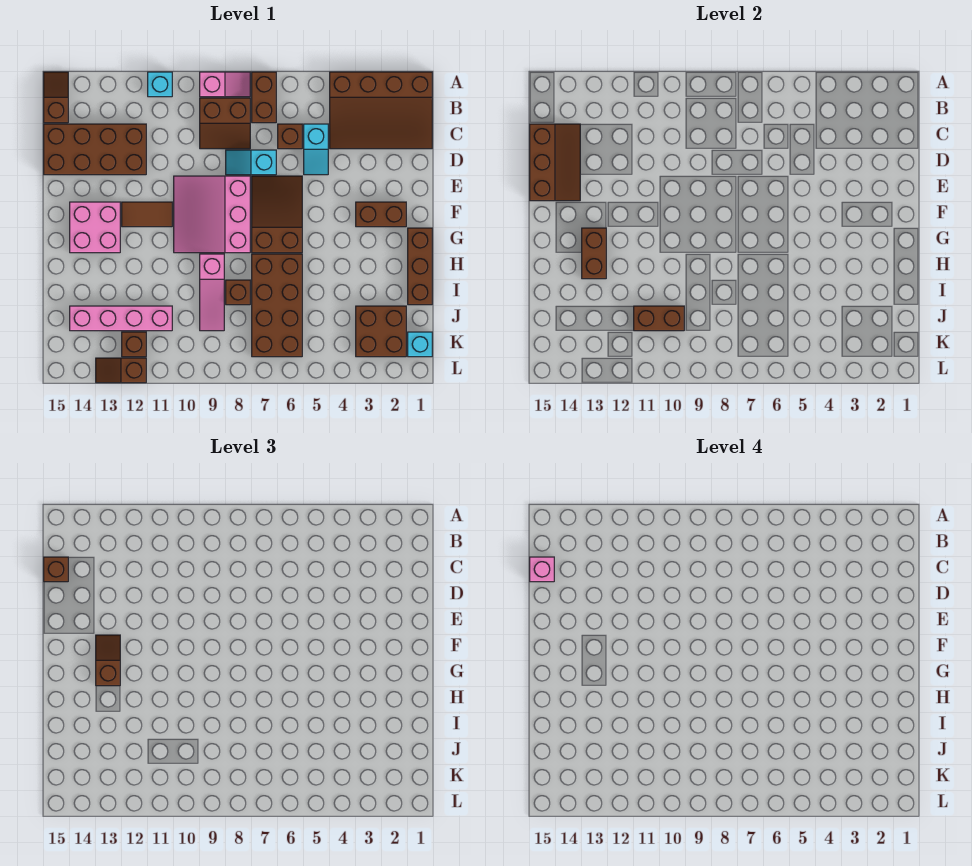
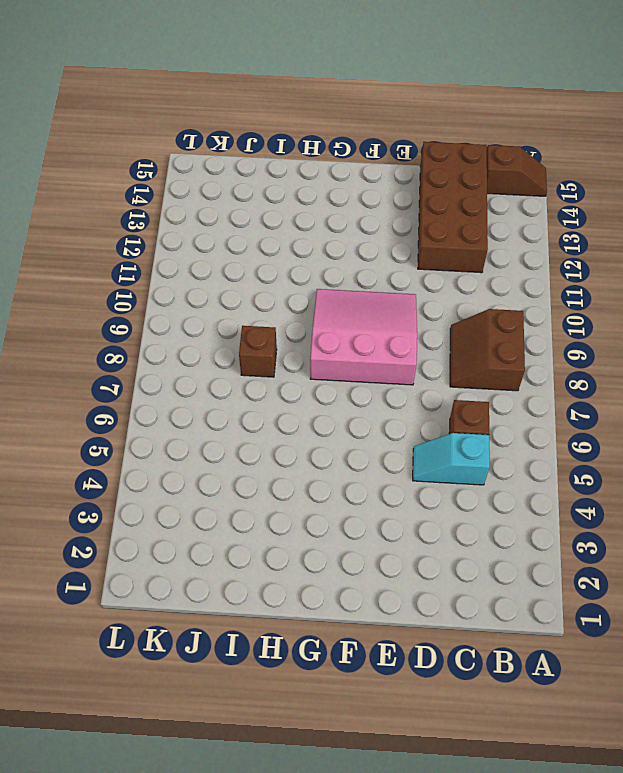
none -> brown 3x4 slope [330,72,432,149]
none -> brown 1x2 brick [252,72,276,123]
none -> pink 1x2 slope [200,72,250,97]
none -> cyan 1x1 brick [148,72,172,97]

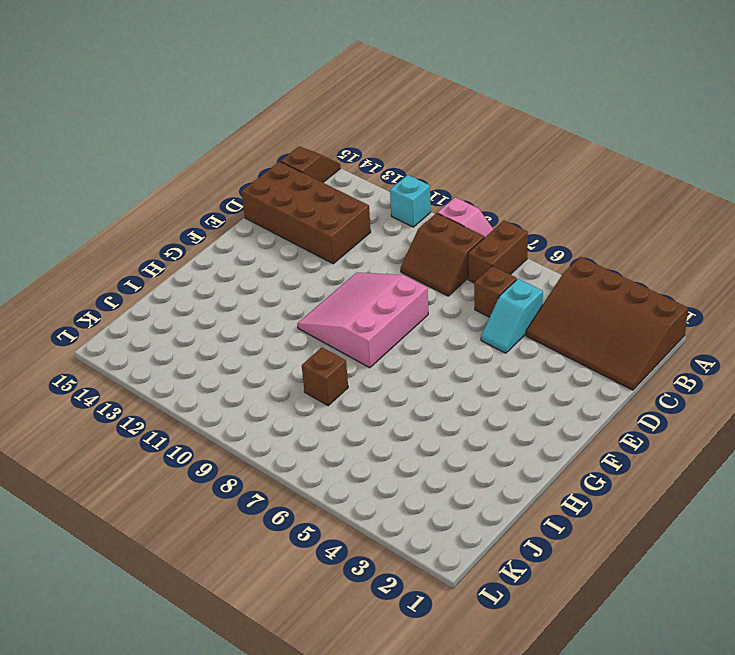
none -> cyan 1x2 slope [226,150,276,175]
none -> brown 2x3 slope [252,176,302,253]
none -> brown 1x2 brick [356,202,406,227]
none -> brown 1x2 tile [122,202,172,227]

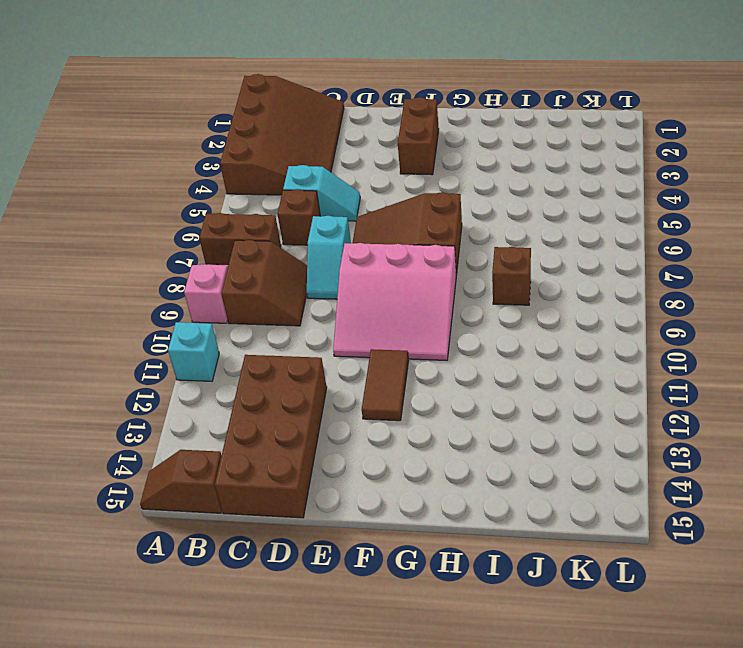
none -> pink 2x2 brick [70,202,120,253]
none -> brown 1x3 brick [408,228,432,305]
none -> brown 2x4 brick [252,254,302,357]
none -> pink 1x3 slope [200,254,224,331]

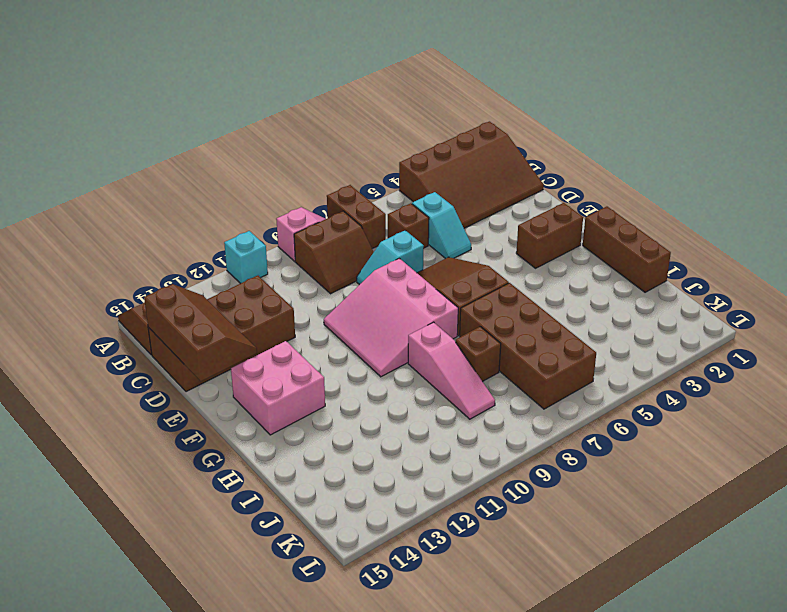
none -> brown 1x2 tile [122,202,172,227]
none -> brown 2x2 brick [356,306,406,357]
none -> pink 1x4 brick [70,306,172,331]
none -> cyan 1x1 brick [408,332,432,357]

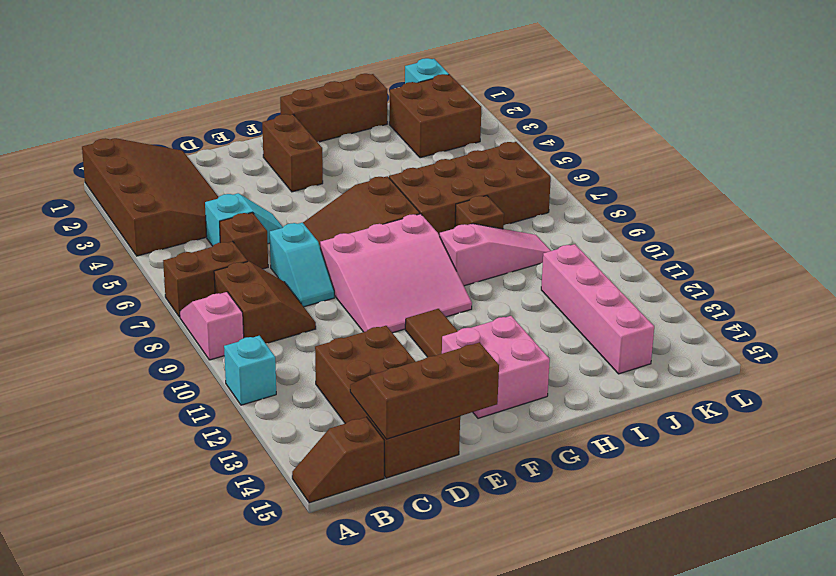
none -> brown 1x1 brick [122,332,146,357]
none -> brown 1x2 slope [96,358,146,383]
none -> brown 1x2 brick [582,228,606,279]
none -> brown 1x2 brick [634,306,684,331]

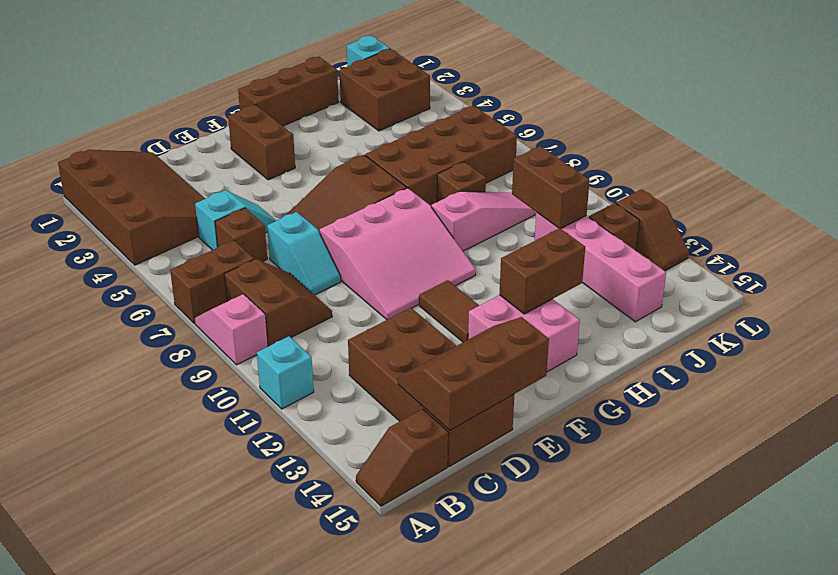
none -> brown 1x1 brick [44,557,68,582]
none -> brown 1x2 slope [96,635,120,686]
none -> pink 1x1 brick [530,557,554,582]

